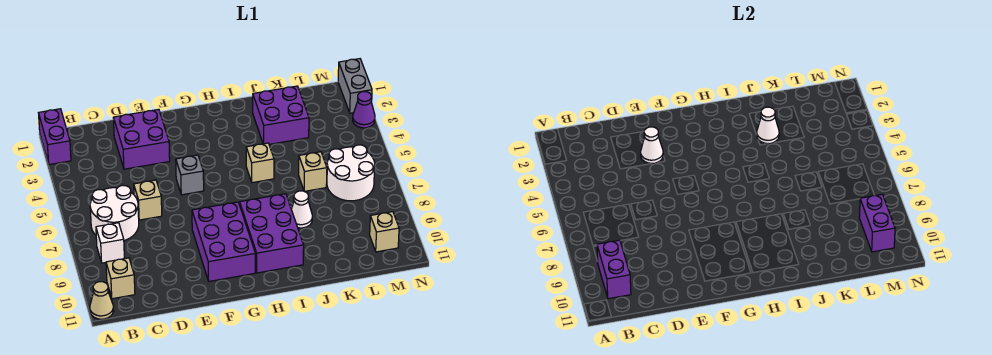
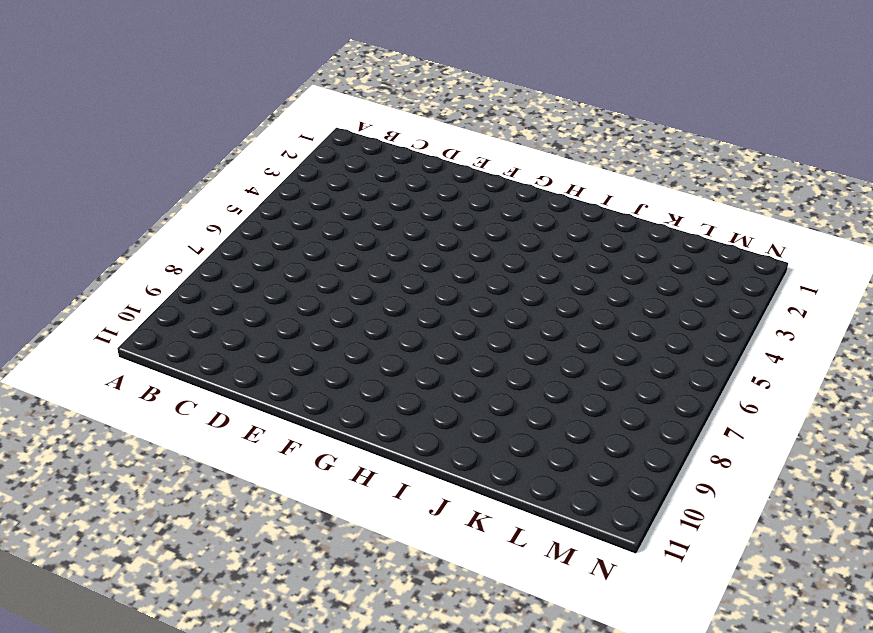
none -> purple 1x2 brick [39,109,71,165]
none -> tan 1x1 cone [90,282,113,319]
none -> white 2x2 round brick [90,185,139,240]

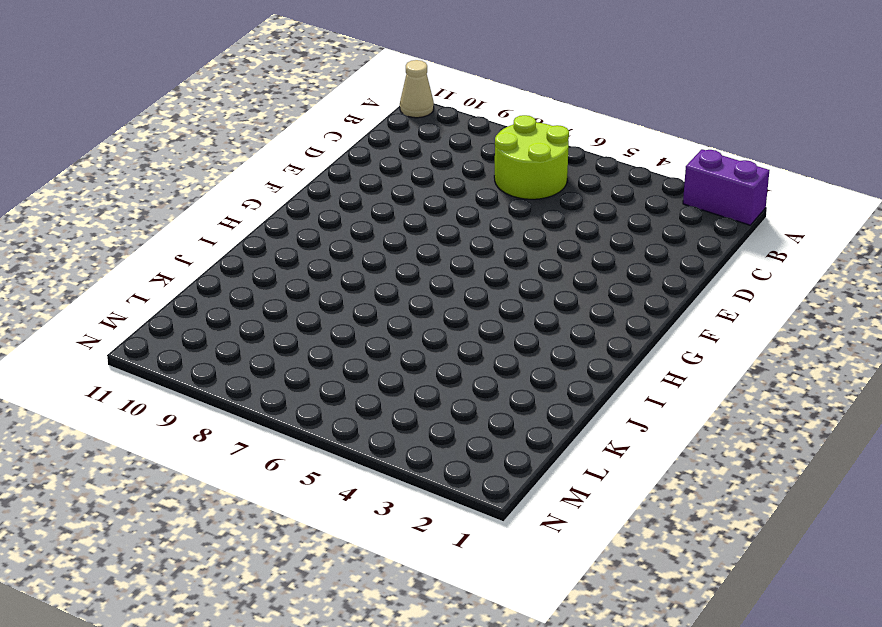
lime 2x2 round brick [494,115,569,199] -> white 2x2 round brick [90,185,139,240]
none -> white 1x1 brick [96,223,124,263]
none -> tan 1x1 brick [106,258,135,299]
none -> purple 2x2 brick [113,109,170,169]

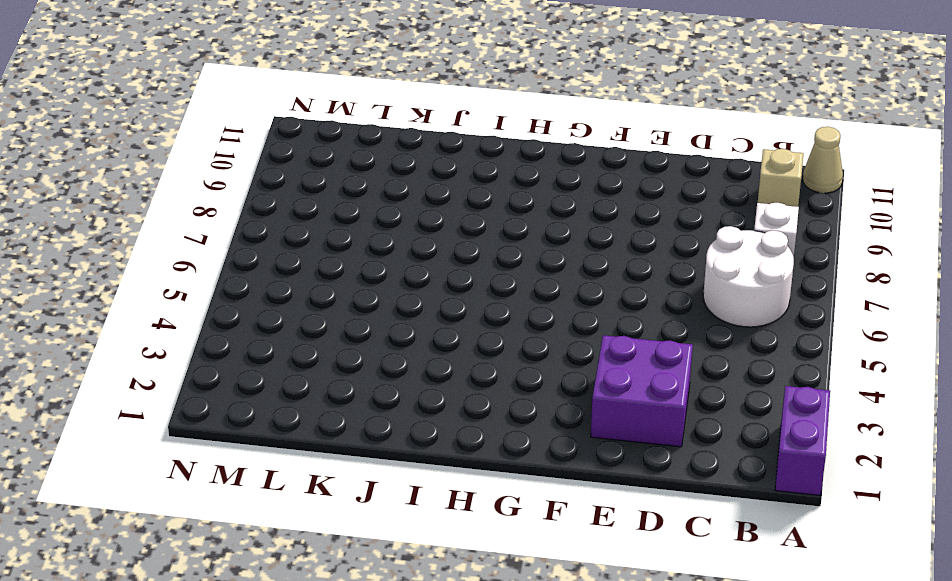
none -> tan 1x1 brick [134,180,162,220]
none -> grey 1x1 brick [176,155,204,195]
none -> purple 2x3 brick [192,202,255,281]

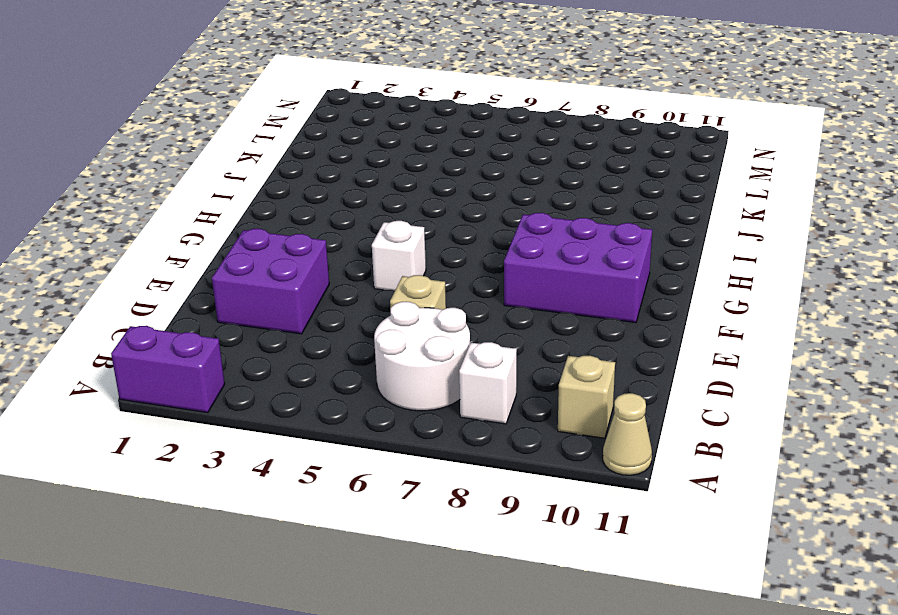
white 1x1 brick [372,221,426,291] -> grey 1x1 brick [176,155,204,195]
none -> purple 2x3 brick [240,194,304,273]
none -> tan 1x1 brick [246,143,274,183]
none -> purple 2x2 brick [253,86,309,144]

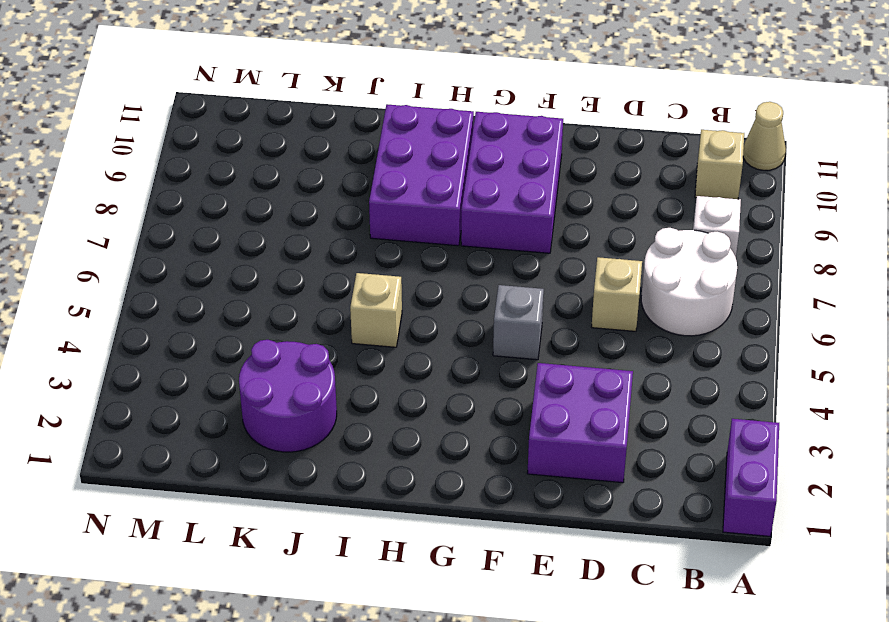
purple 2x2 round brick [239,340,337,452] -> purple 2x2 brick [253,86,309,144]
none -> white 1x1 cone [291,191,312,228]
none -> tan 1x1 brick [299,152,327,191]
none -> white 2x2 round brick [327,145,375,201]

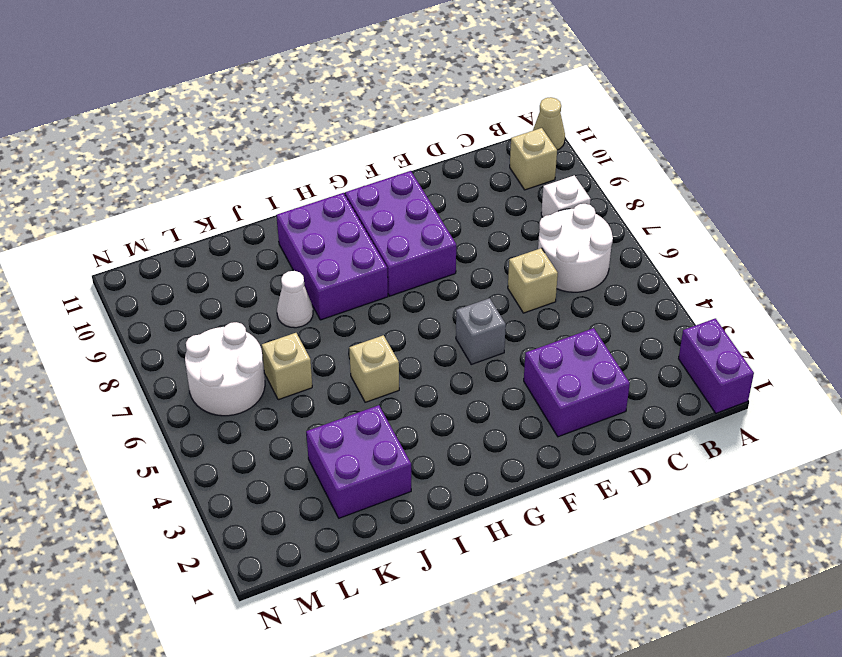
none -> tan 1x1 brick [370,212,399,252]
none -> grey 1x2 brick [338,59,372,113]
none -> purple 1x1 cone [353,92,375,128]

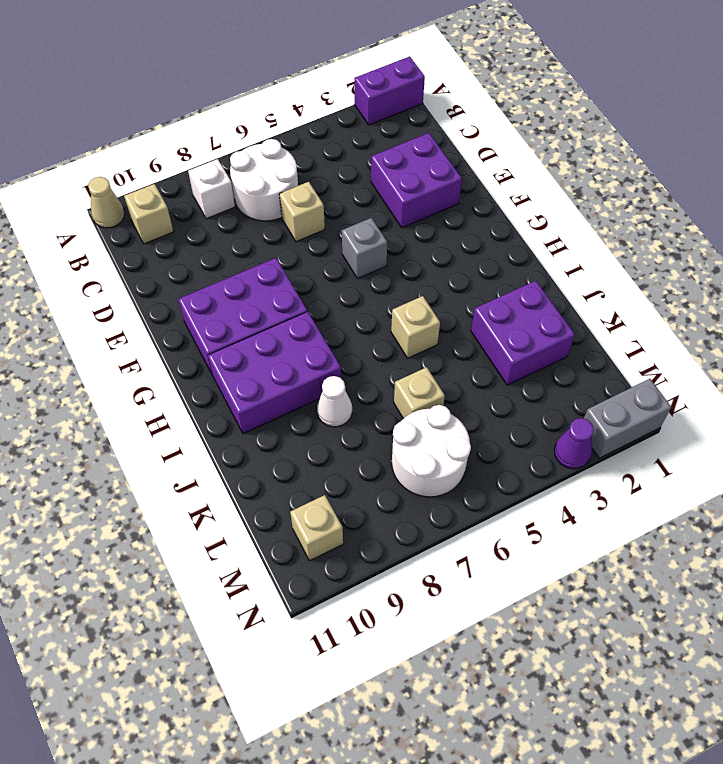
none -> purple 1x2 brick [597,240,631,299]
none -> white 1x1 cone [641,127,663,164]
none -> white 1x1 cone [757,107,779,144]

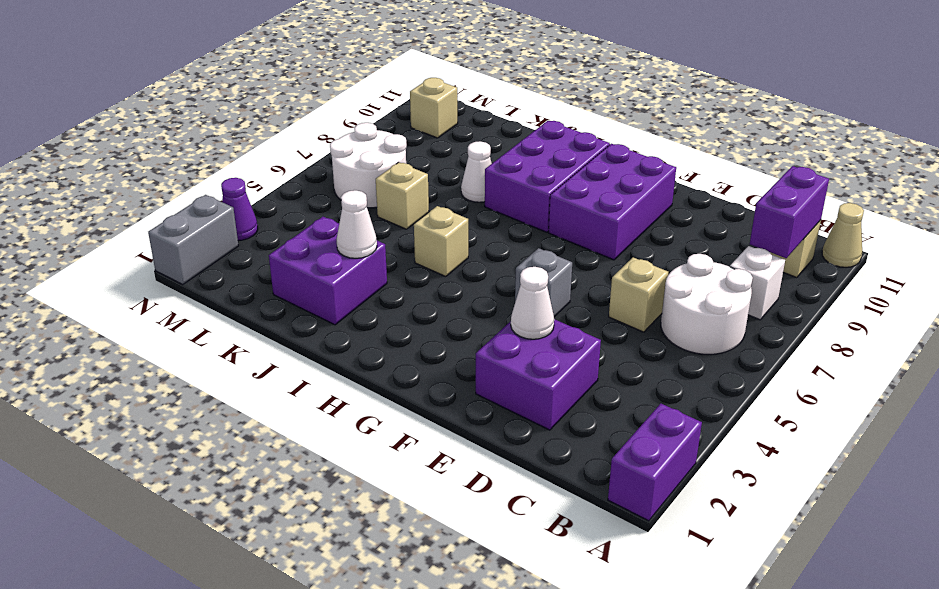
none -> purple 1x2 brick [859,195,895,252]

